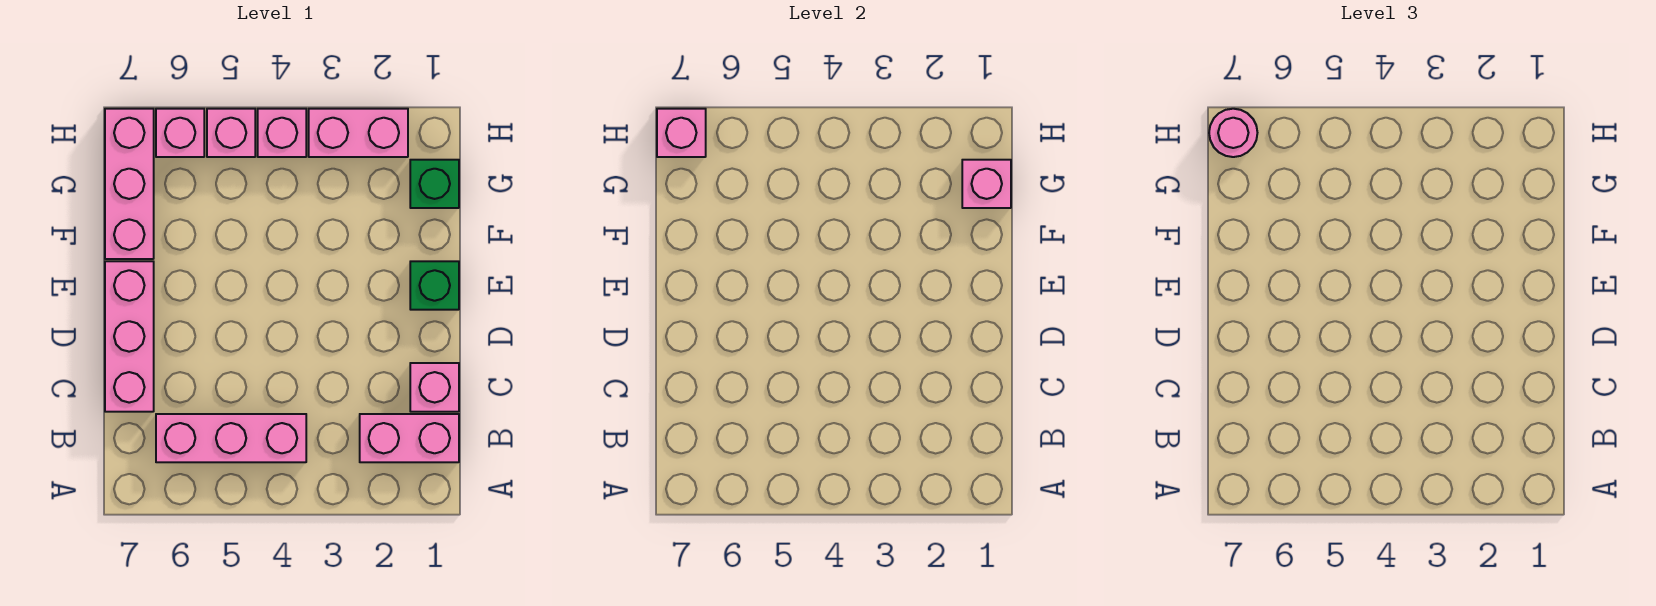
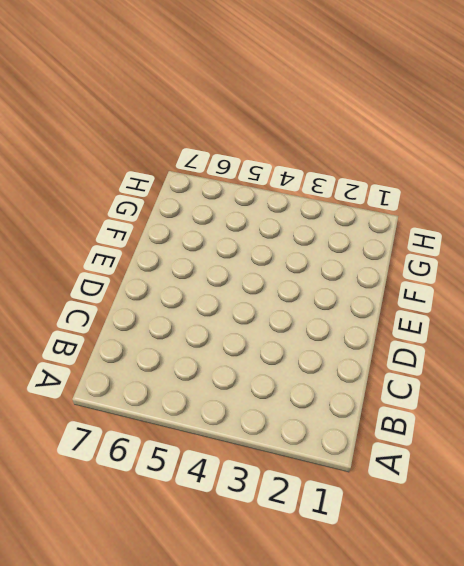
none -> pink 1x2 brick [360,414,459,462]
none -> pink 1x3 brick [156,414,306,462]
none -> pink 1x1 brick [410,363,459,412]

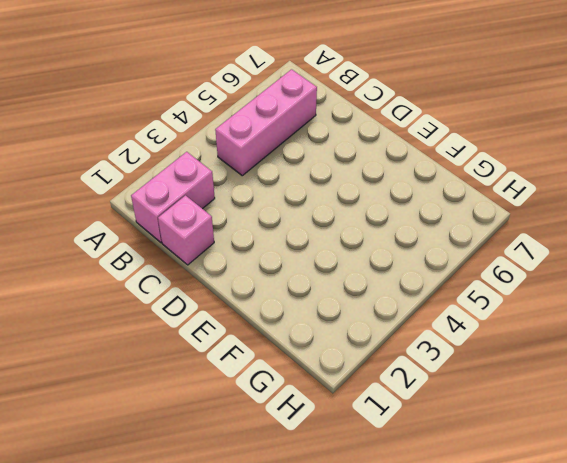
none -> pink 1x3 brick [105,261,154,412]
none -> green 1x1 brick [410,261,459,310]
none -> pink 1x3 brick [105,109,154,259]

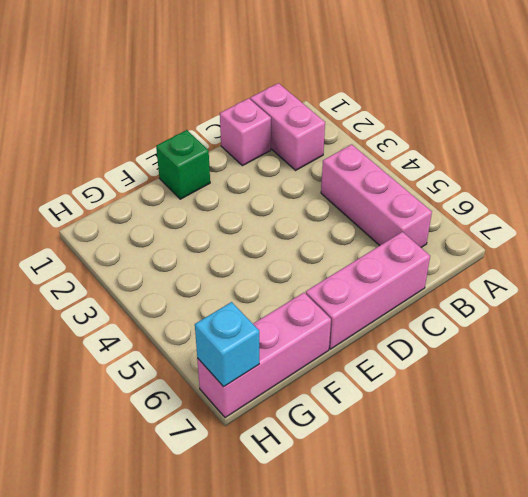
cyan 1x1 brick [195,302,259,387] -> pink 1x1 brick [657,109,706,157]
none -> green 1x1 brick [410,160,459,208]
none -> pink 1x2 brick [309,109,408,157]
none -> pink 1x1 brick [258,109,306,157]

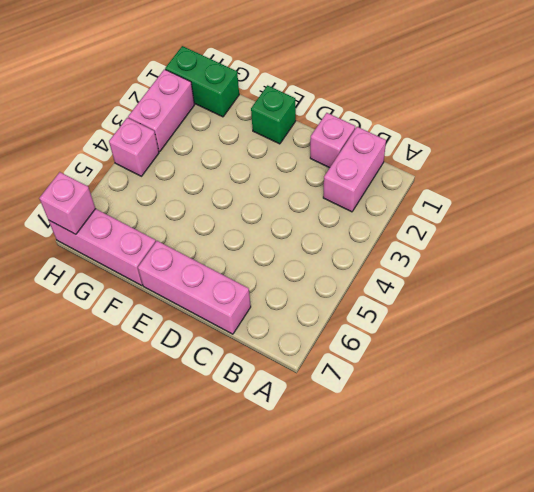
green 1x2 brick [165,46,239,117] -> green 1x1 brick [410,160,459,208]
none -> pink 1x3 brick [156,414,306,462]
none -> pink 1x1 brick [207,109,255,157]
none -> pink 1x1 brick [156,109,204,157]

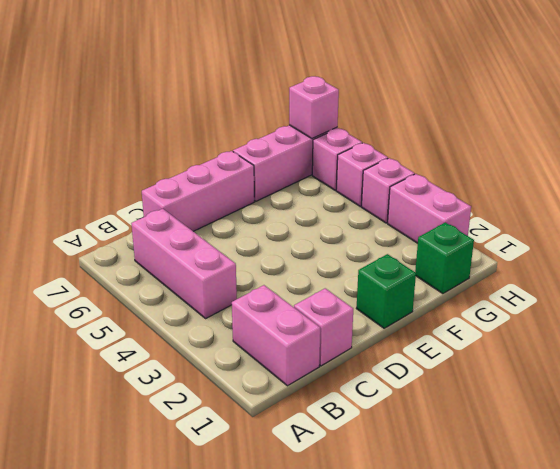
none -> pink 1x1 brick [962,160,1011,208]
none -> pink 1x1 round brick [1209,109,1257,157]

